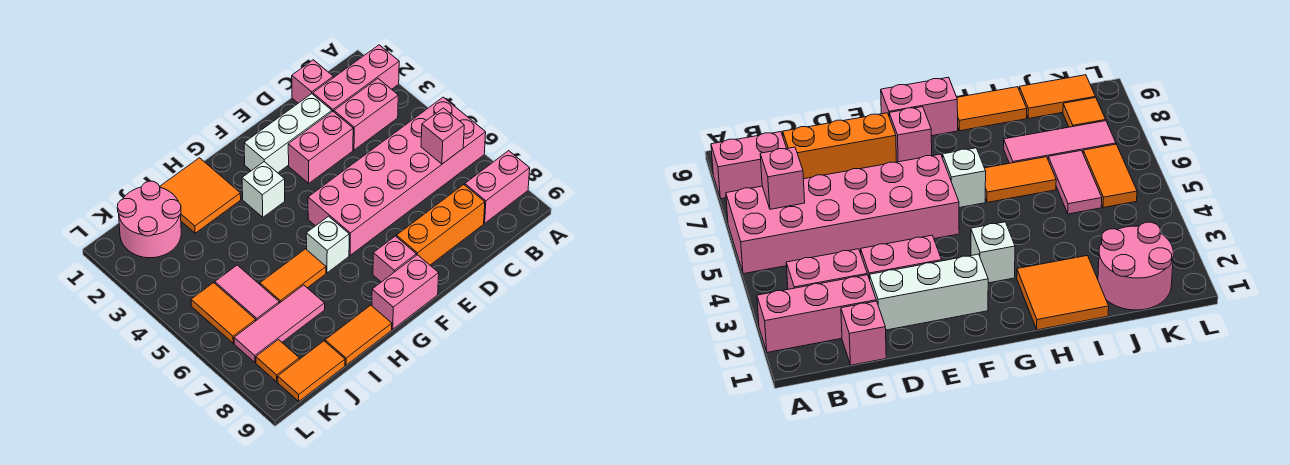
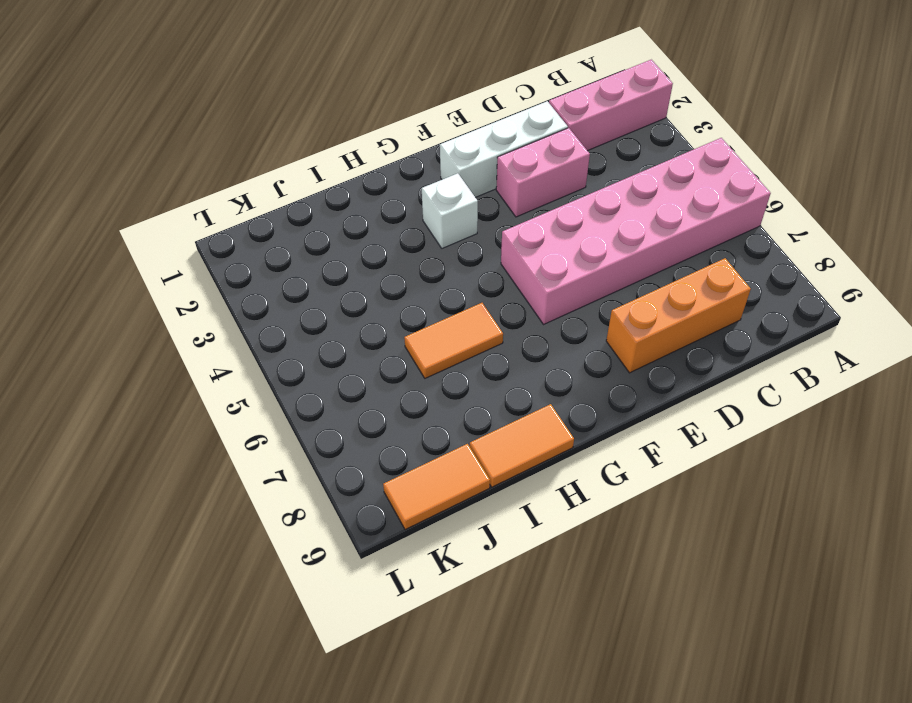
none -> pink 1x2 brick [465,151,530,223]
none -> pink 1x2 brick [334,79,398,150]
none -> pink 1x1 brick [292,60,333,103]

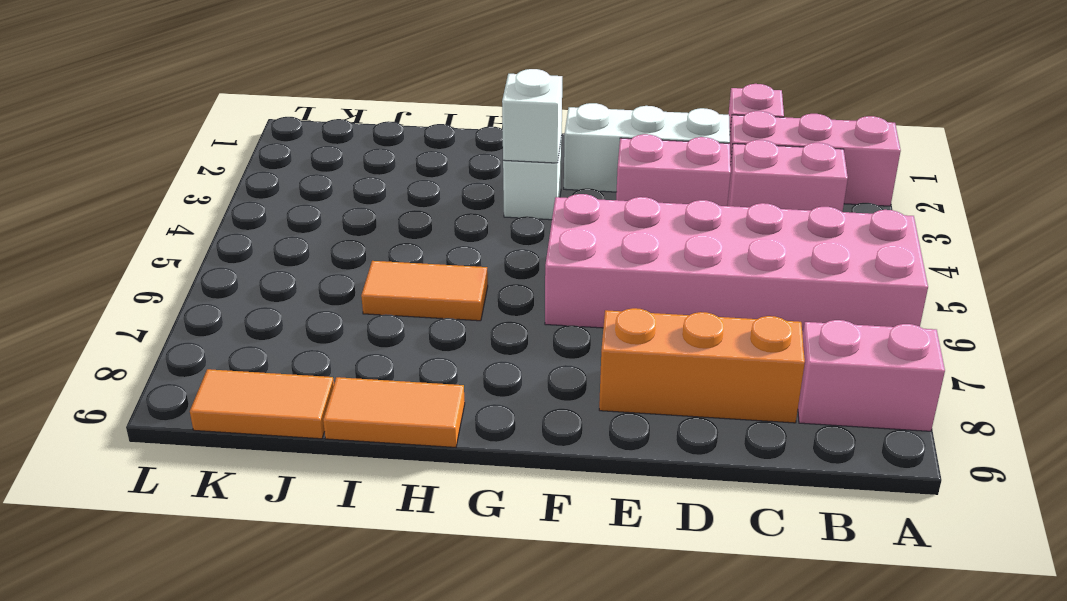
white 1x1 brick [502,69,562,163] -> white 1x1 brick moved to [306,216,349,273]
none -> pink 1x1 brick [373,236,416,282]
none -> pink 1x2 brick [372,255,439,329]
none -> orange 2x2 tile [160,158,241,233]

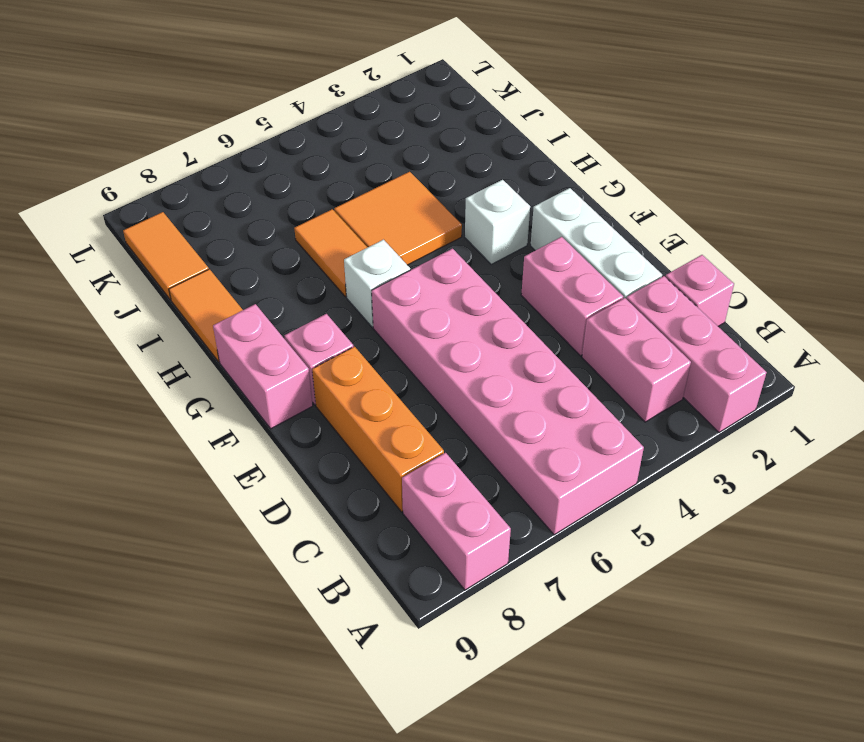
orange 2x2 tile [334,172,462,265] -> orange 2x2 tile moved to [160,158,241,233]
none -> pink 1x3 tile [234,285,325,362]
none -> pink 2x2 round brick [117,181,181,258]
none -> pink 1x2 tile [215,265,279,320]

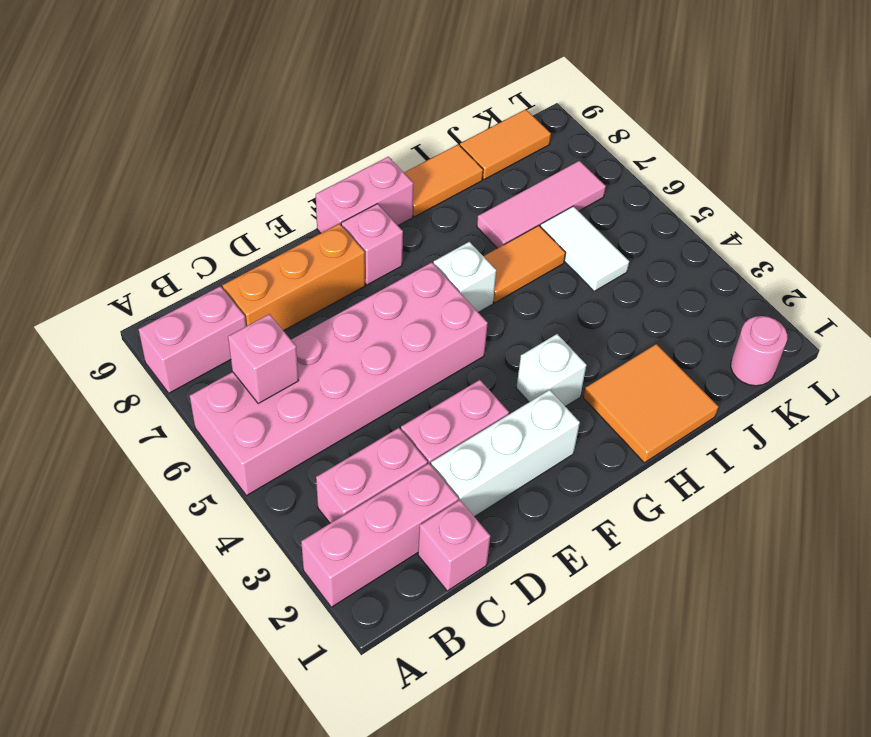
white 1x2 tile [540,206,629,291] -> pink 1x2 tile [215,265,279,320]
pink 1x1 round brick [731,316,787,386] -> pink 2x2 round brick [117,181,181,258]
none -> orange 1x2 tile [191,283,256,343]
none -> orange 1x1 tile [256,340,299,382]

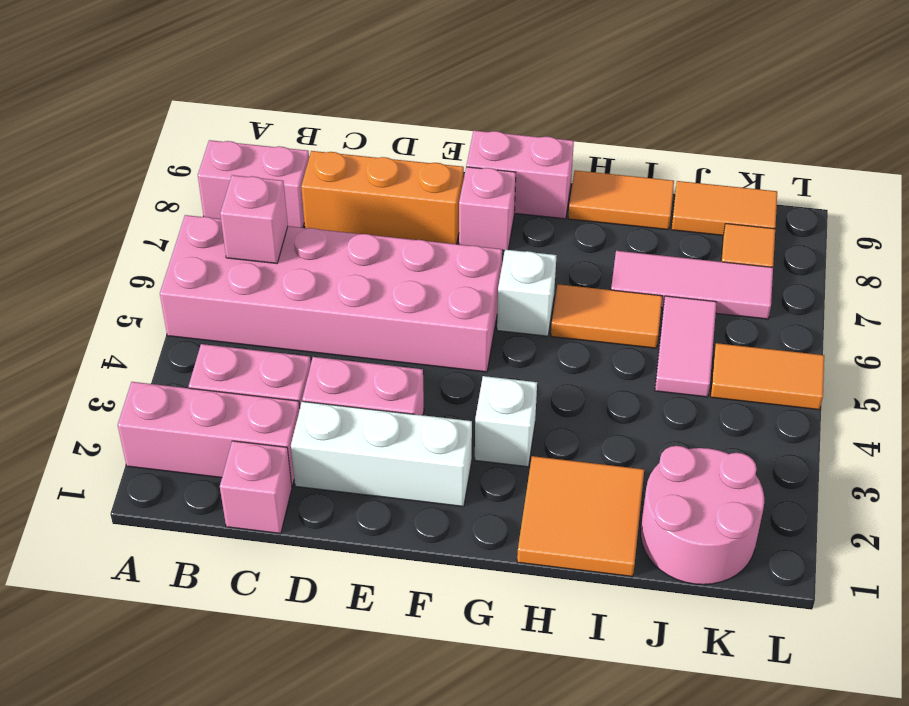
orange 1x2 tile [711,343,824,410] -> orange 1x2 tile turned to [191,283,256,343]

